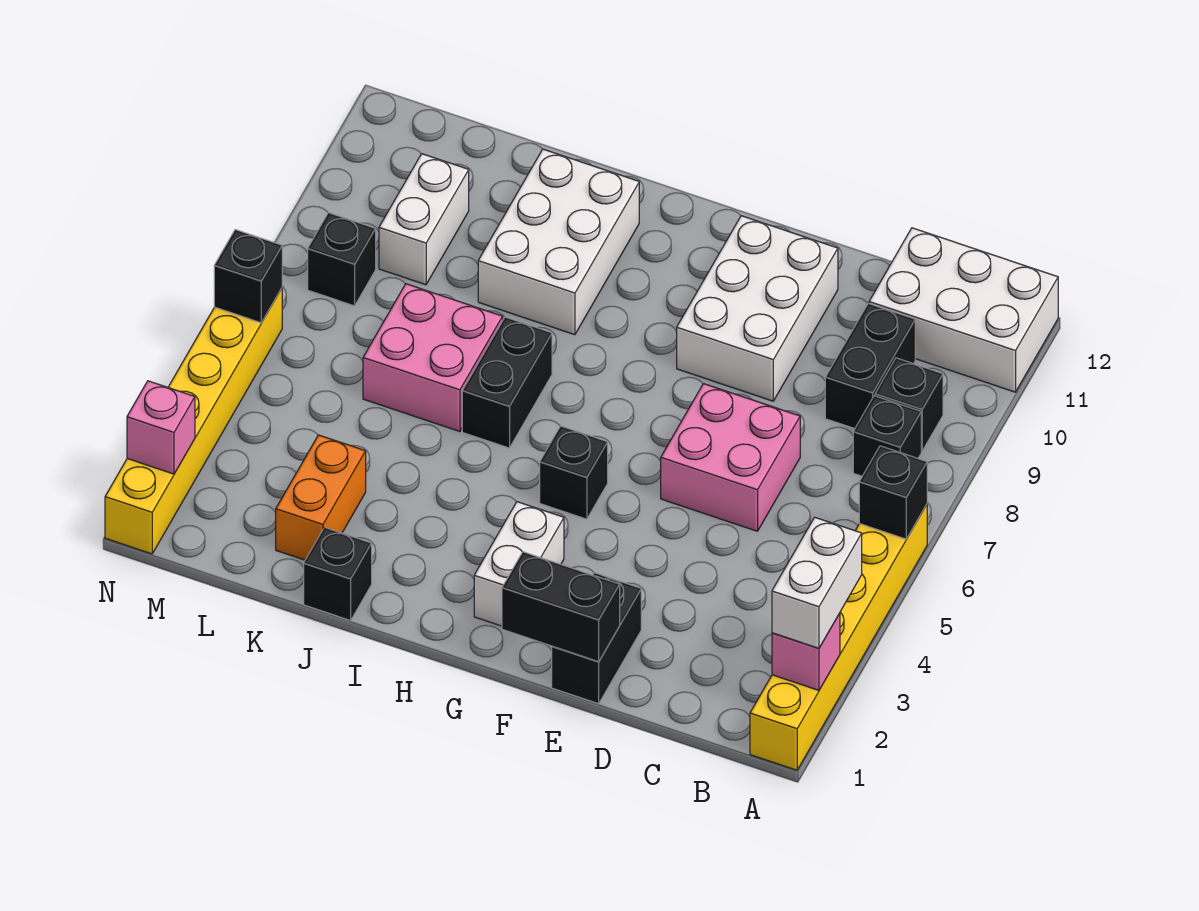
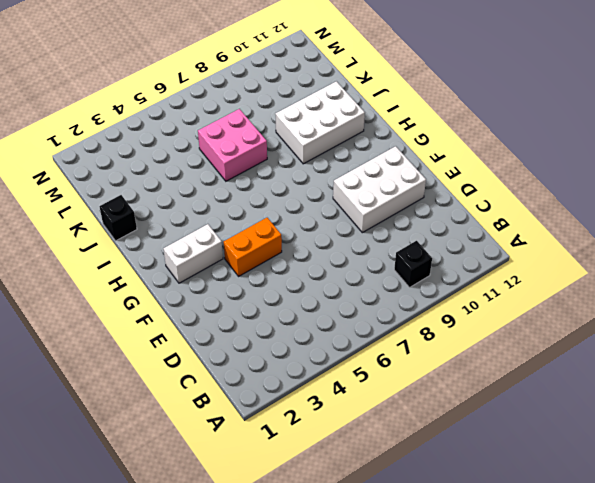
orange 1x2 brick [224,218,282,276] -> orange 1x2 brick moved to [276,435,366,560]
none -> yellow 1x6 brick [750,505,927,770]
none -> white 2x3 brick [869,228,1058,392]
none -> black 1x1 brick [853,396,921,476]

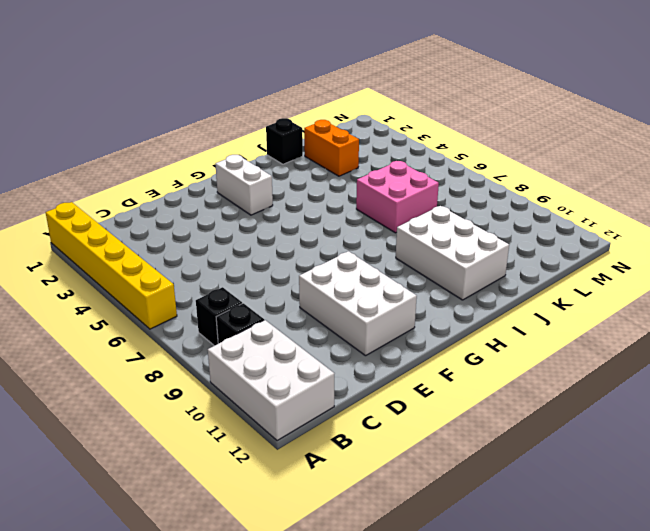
white 2x3 brick [208,320,334,441] -> white 2x3 brick turned to [869,228,1058,392]
none -> black 1x2 brick [825,303,915,429]
none -> pink 2x2 brick [661,384,800,531]
none -> black 1x2 brick [552,573,641,704]

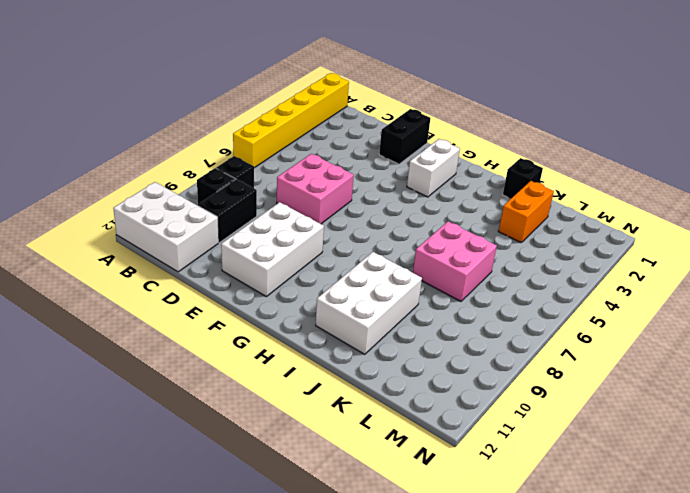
none -> black 1x1 brick [540,426,608,519]
none -> black 1x2 brick [462,317,552,448]
none -> white 1x2 brick [379,154,469,285]

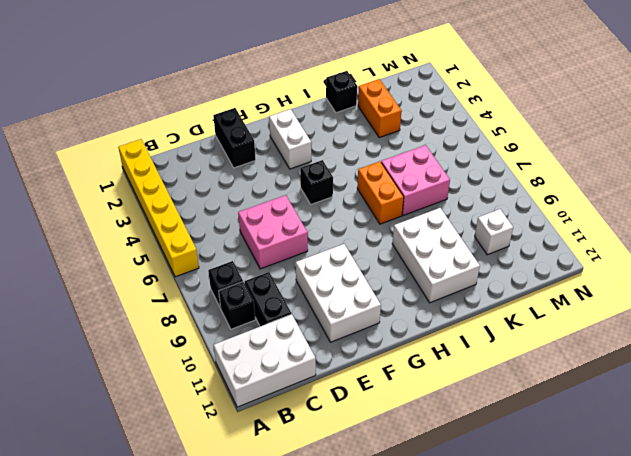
orange 1x2 brick [357,162,404,224] -> black 1x2 brick [462,317,552,448]
white 1x1 brick [475,209,513,255] -> white 1x2 brick [379,154,469,285]
none -> black 1x1 brick [308,213,376,306]
none -> yellow 1x6 brick [105,288,282,554]
none -> pink 1x1 brick [772,613,840,690]

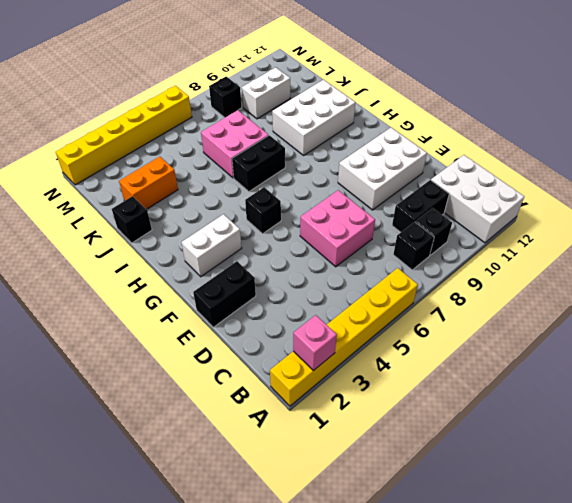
none -> black 1x1 brick [859,446,927,539]
none -> black 1x2 brick [502,552,620,662]
none -> pink 1x1 brick [127,381,195,474]

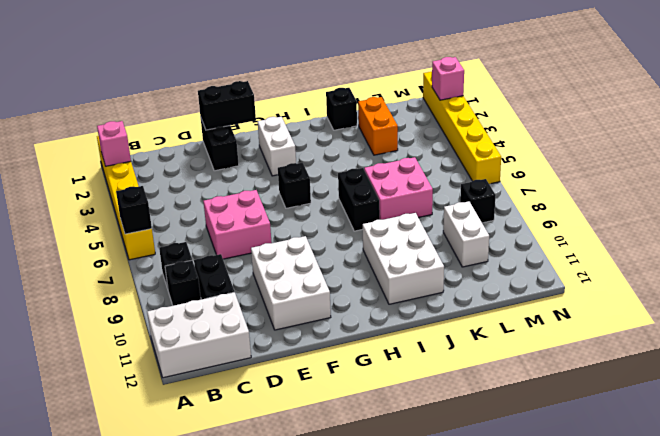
none -> black 1x1 brick [214,230,282,323]
none -> white 1x2 brick [772,517,862,648]

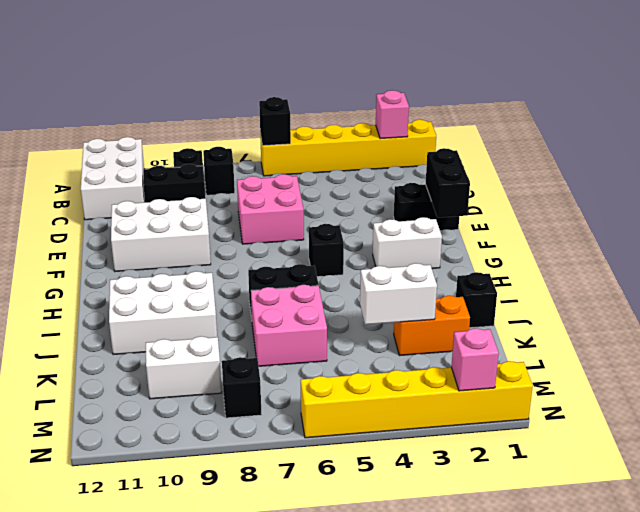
white 1x2 brick [360,263,437,325] -> white 1x2 brick moved to [772,517,862,648]
none -> black 1x1 brick [214,230,282,323]

